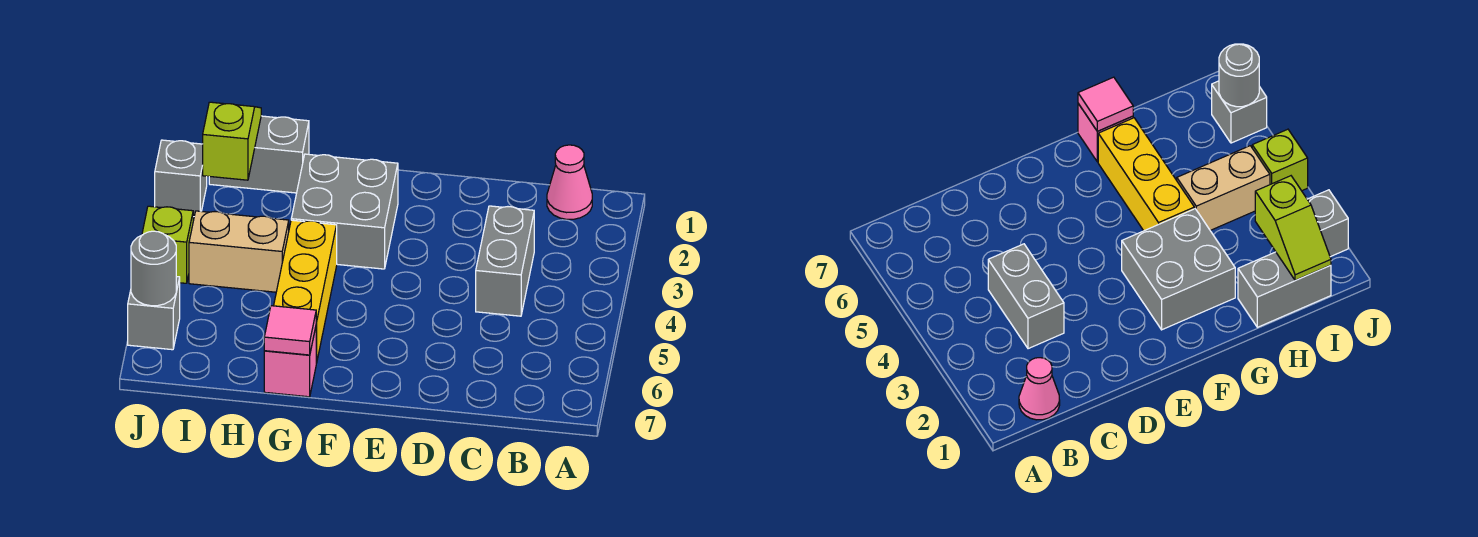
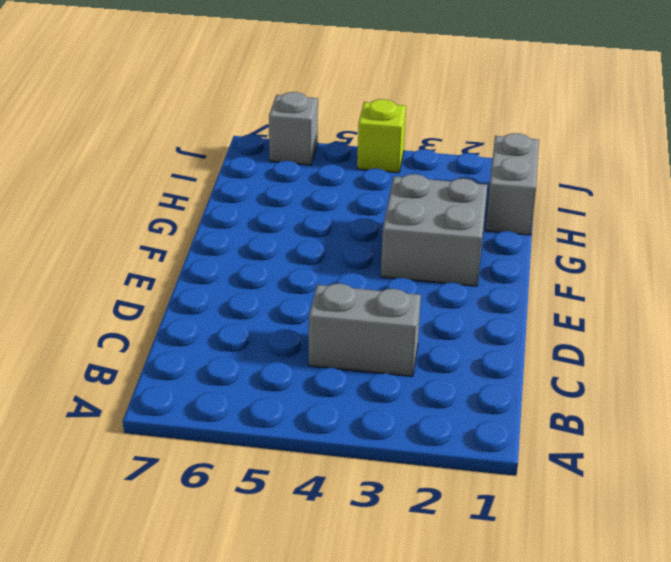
none -> pink 1x1 cone [547,145,592,219]
none -> yellow 1x3 brick [274,220,337,363]
none -> pink 1x1 brick [264,327,316,397]

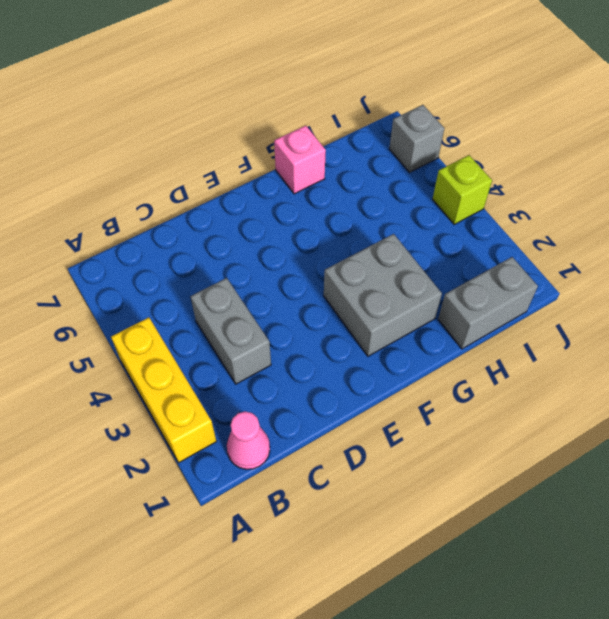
yellow 1x3 brick [111,317,217,463] -> yellow 1x3 brick moved to [274,220,337,363]
none -> tan 1x2 brick [189,211,289,292]
none -> grey 1x1 brick [155,140,207,217]
none -> pink 1x1 tile [264,306,316,355]

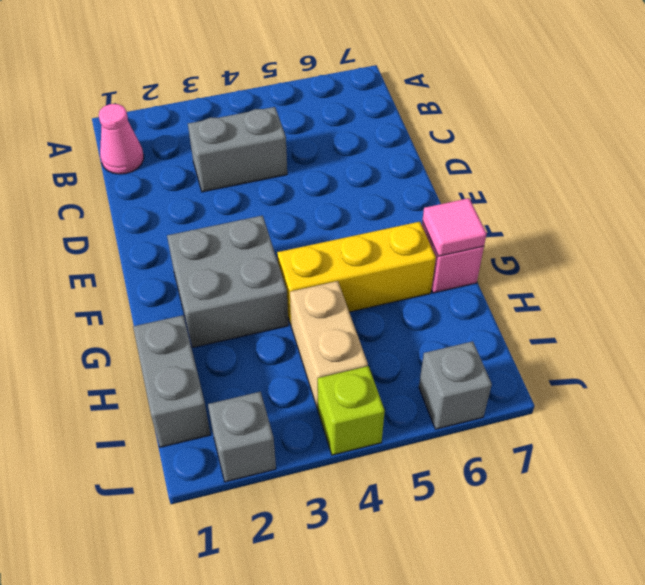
none -> lime 1x2 slope [203,102,261,180]
none -> grey 1x1 round brick [131,231,176,306]

